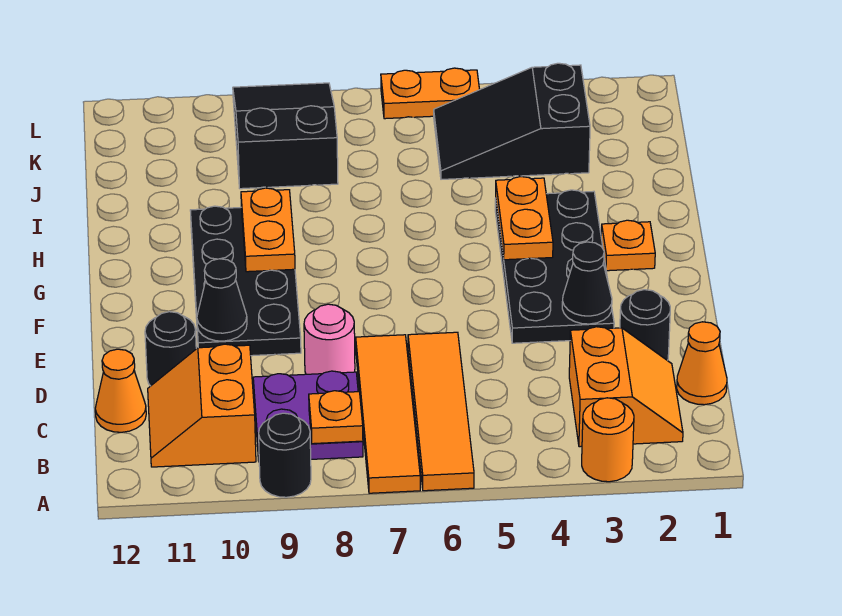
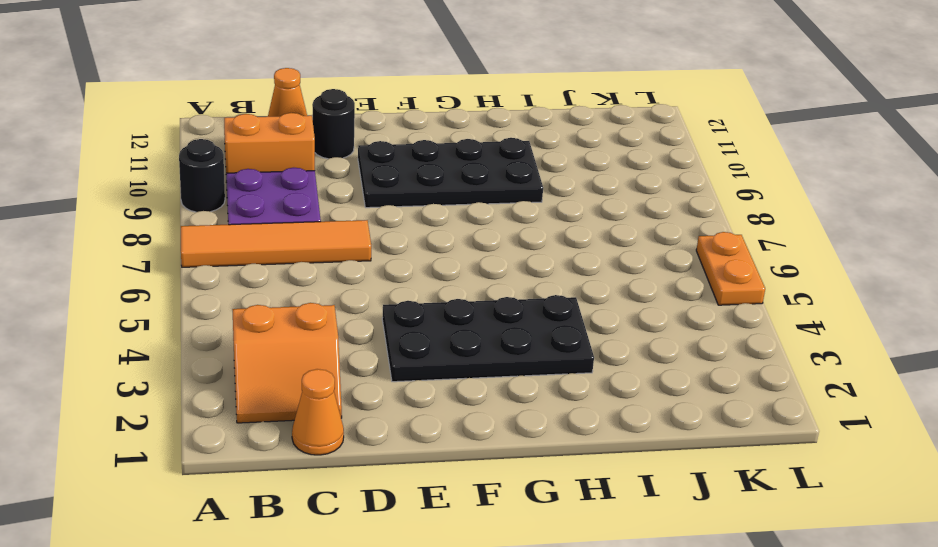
none -> orange 1x1 round brick [582,398,634,482]
none -> orange 1x4 tile [408,332,474,491]
none -> black 1x1 round brick [620,290,670,360]

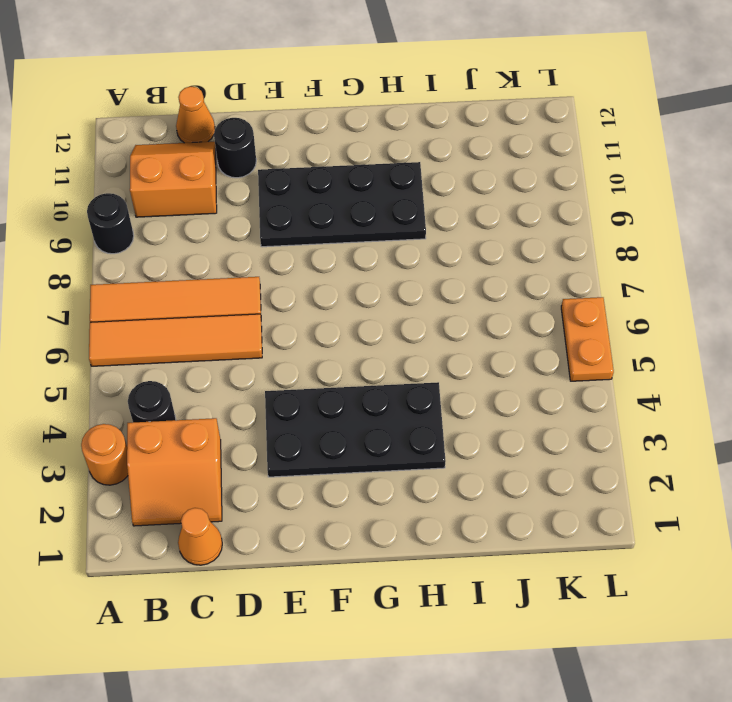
black 1x1 round brick [128,381,176,422] -> black 1x1 round brick moved to [620,290,670,360]
none -> purple 2x2 plate [253,371,363,461]
none -> pink 1x1 round brick [304,304,355,374]
none -> orange 1x1 plate [601,220,655,271]

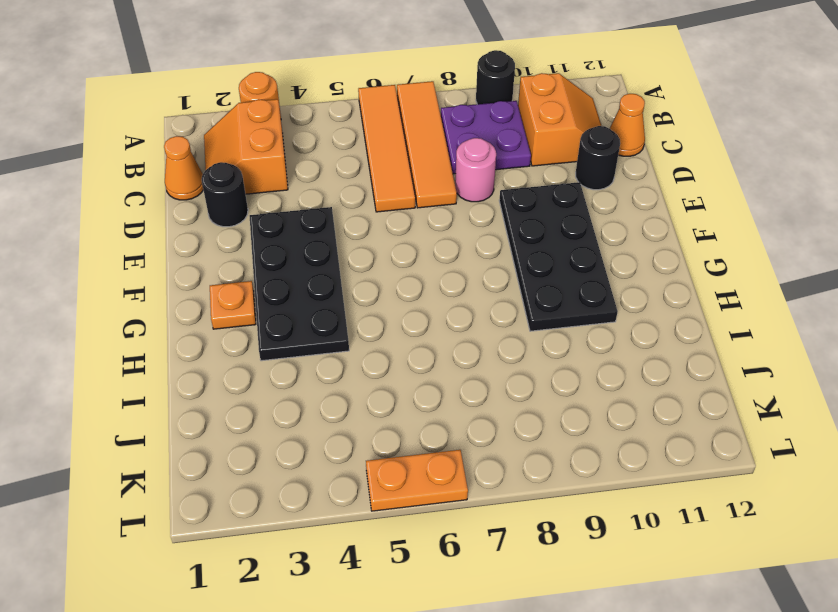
none -> black 2x3 slope [434,63,590,179]
none -> black 2x3 slope [233,83,338,189]
none -> orange 1x1 plate [309,391,363,444]

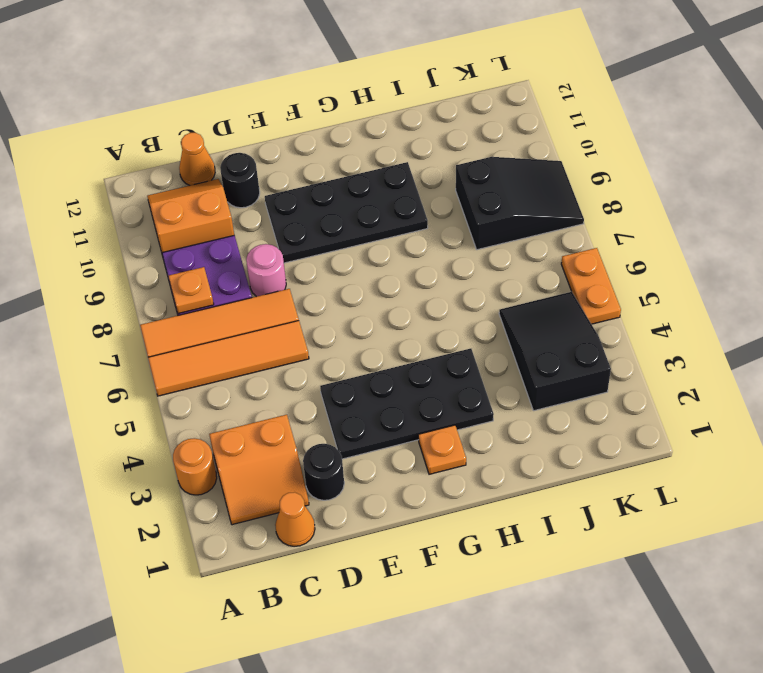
none -> black 1x1 round brick [259,413,311,497]
none -> black 1x1 cone [562,242,612,324]
none -> black 1x1 cone [197,259,247,341]

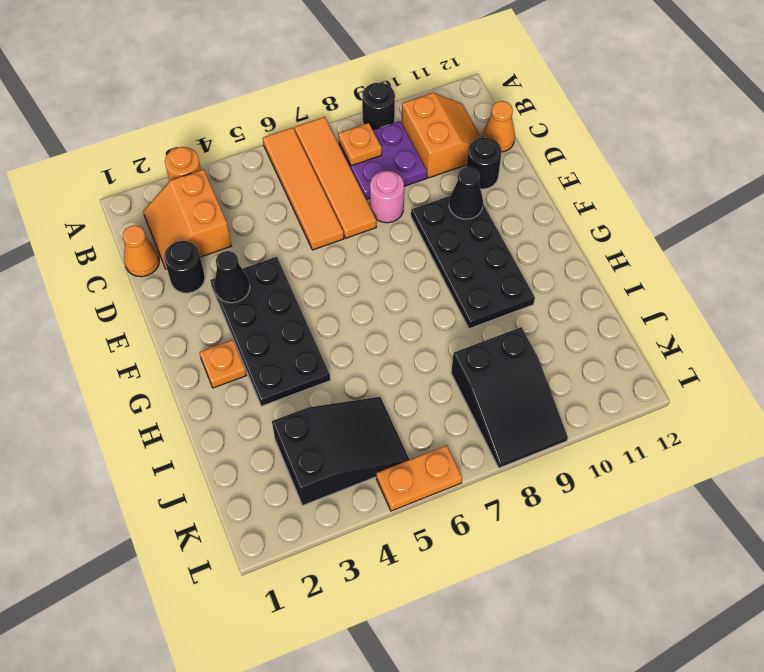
none -> orange 1x2 plate [496,177,553,260]
none -> orange 1x2 plate [241,188,295,272]

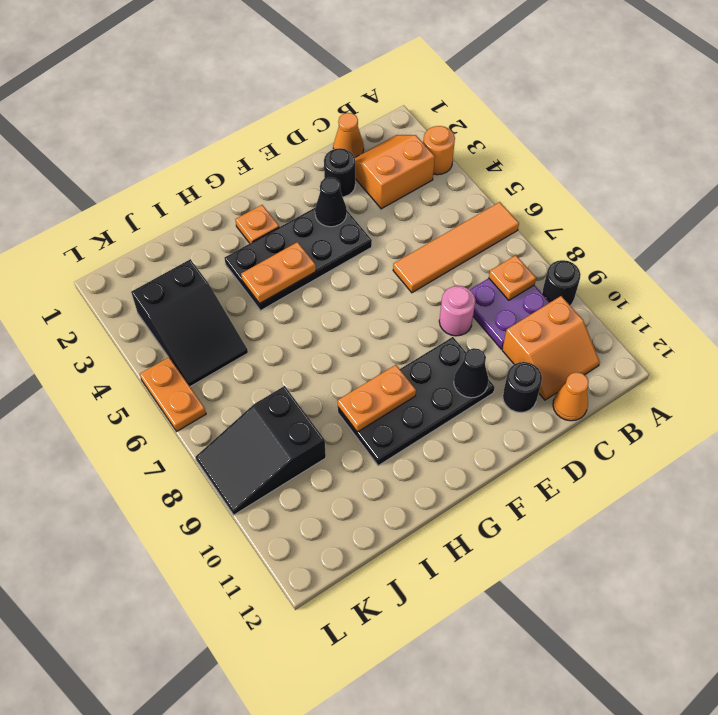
none -> orange 1x4 tile [356,335,420,493]

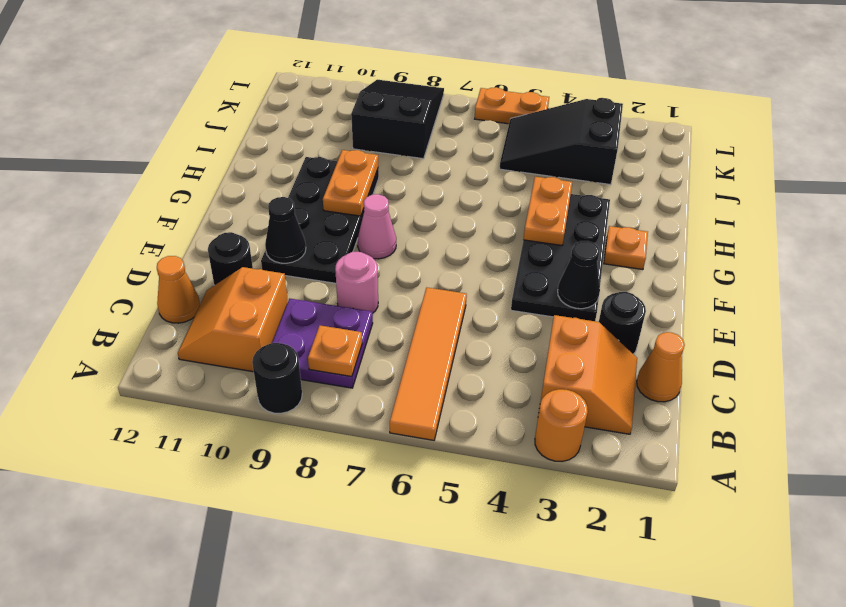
pink 1x1 cone [358,194,396,259] -> none
none -> orange 1x4 tile [356,335,420,493]

